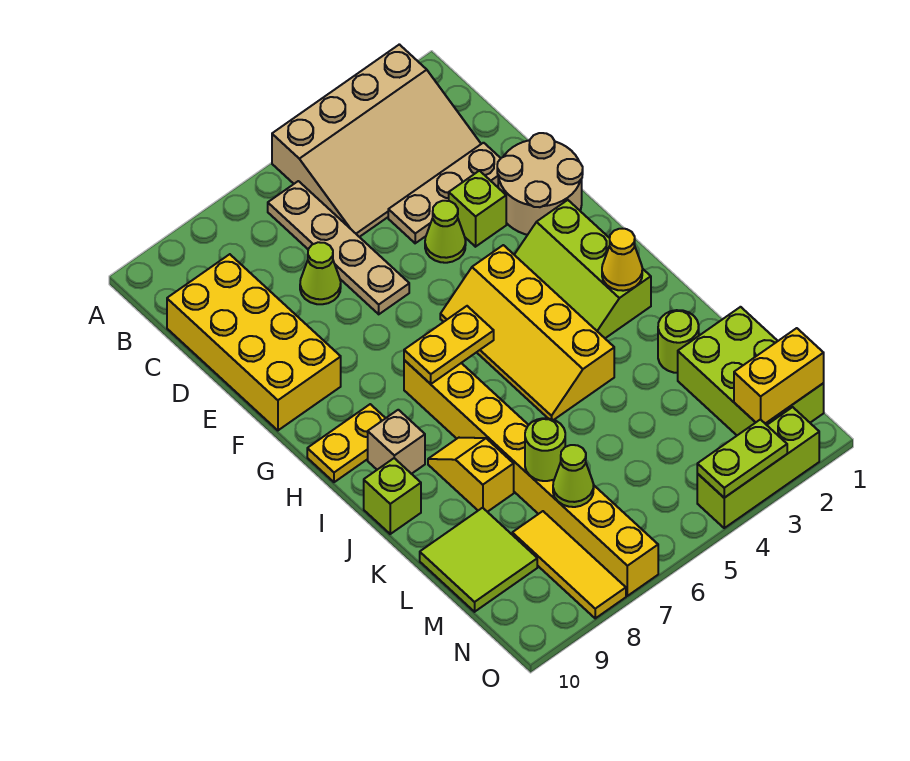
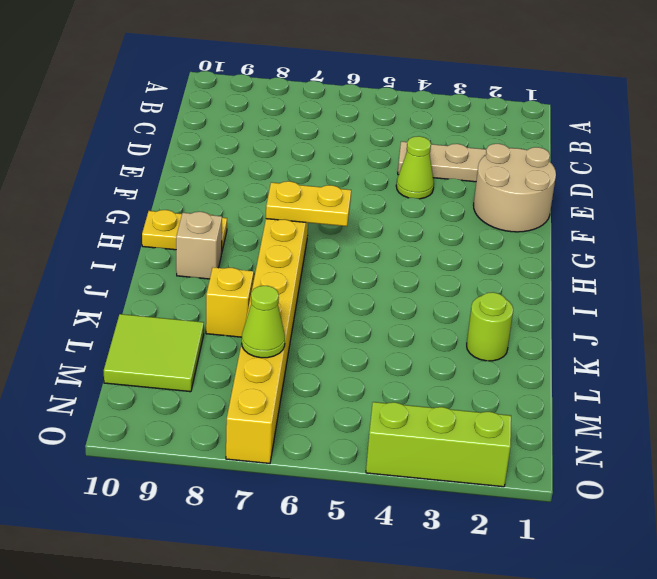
none -> tan 3x4 slope [272,44,481,237]
none -> tan 1x4 plate [268,181,409,314]
none -> yellow 2x4 brick [167,254,341,430]

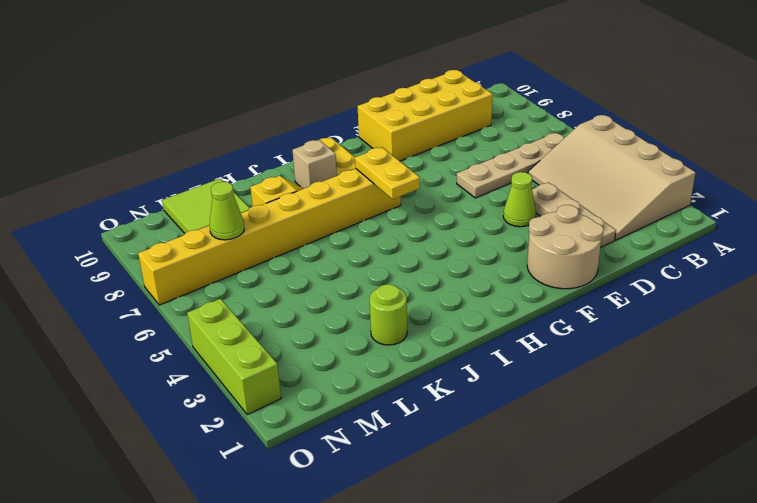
none -> lime 1x1 cone [300,242,341,304]
none -> lime 1x1 brick [449,171,506,247]
none -> lime 2x3 slope [514,200,651,338]

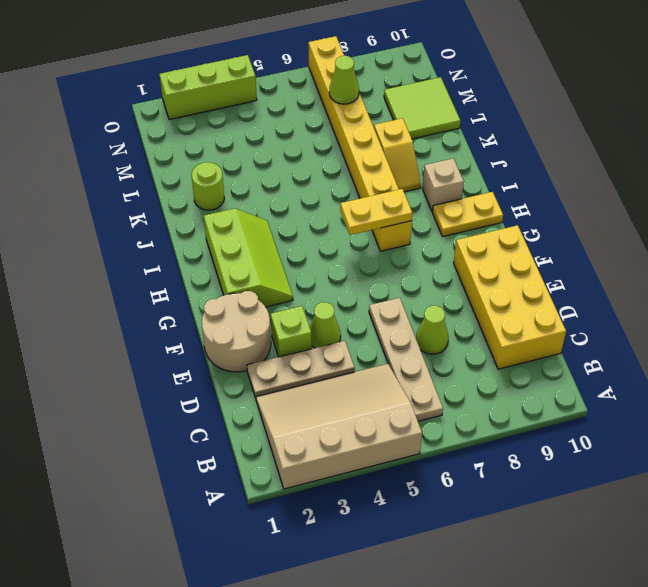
none -> yellow 2x4 slope [440,245,614,420]
none -> lime 1x1 brick [364,458,421,534]
none -> lime 2x3 brick [678,307,824,435]

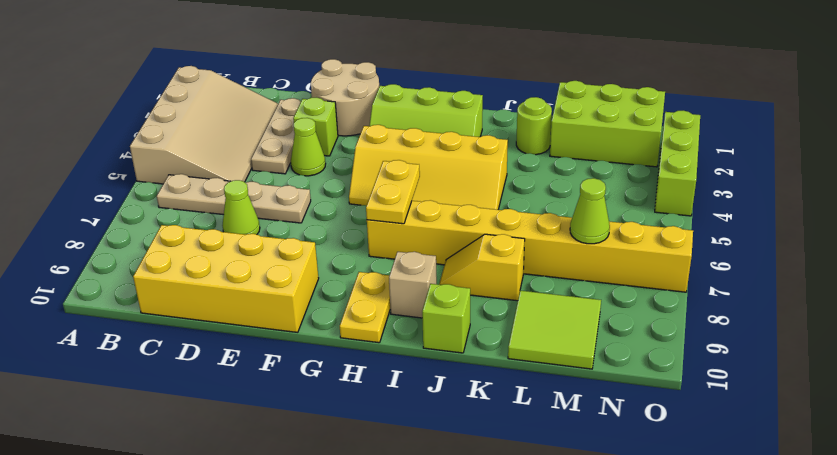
none -> yellow 1x3 tile [512,511,626,618]
none -> yellow 1x1 cone [602,229,642,291]
none -> lime 1x1 round brick [525,418,565,481]

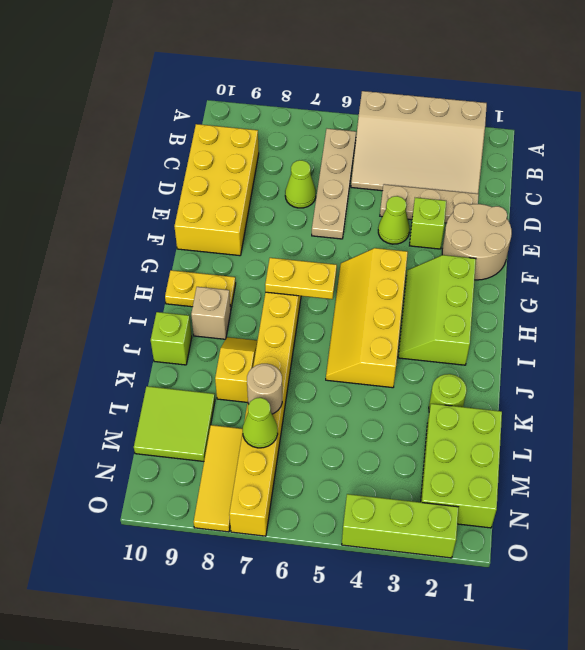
tan 1x1 round brick [247,364,282,414] -> lime 1x1 round brick [525,418,565,481]
none -> yellow 1x1 cone [602,229,642,291]
none -> yellow 1x2 brick [734,328,824,424]
none -> lime 1x2 plate [697,419,787,498]

